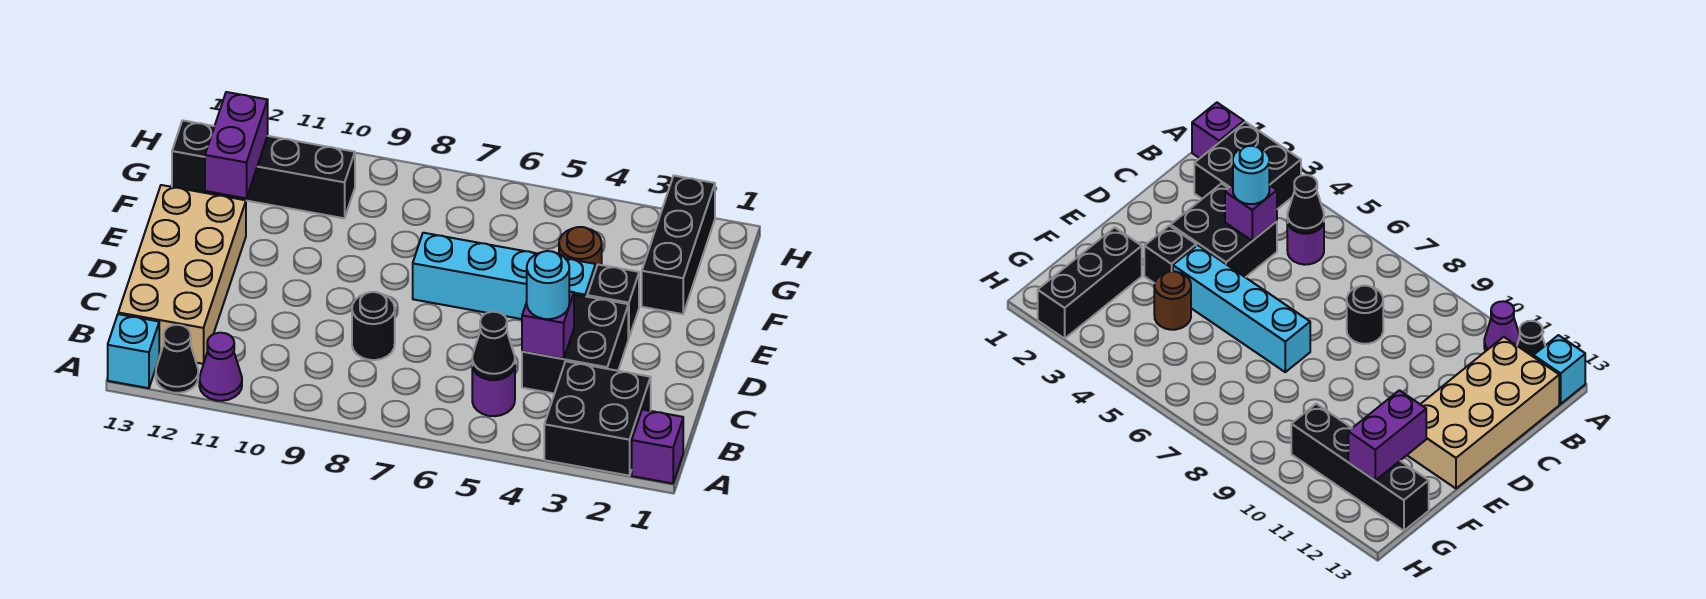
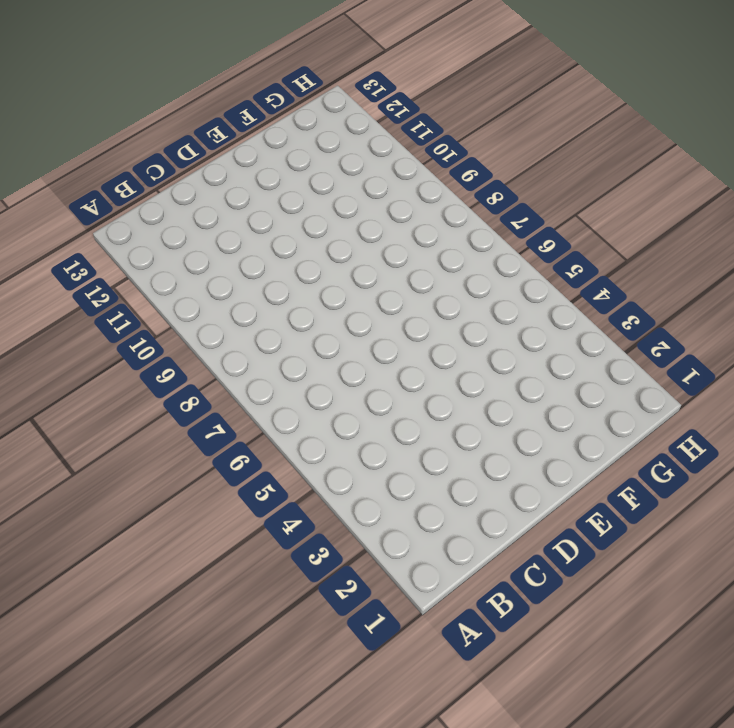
none -> purple 1x1 brick [632,409,683,484]
none -> black 2x2 brick [544,361,651,476]
none -> purple 1x1 cone [199,333,242,401]

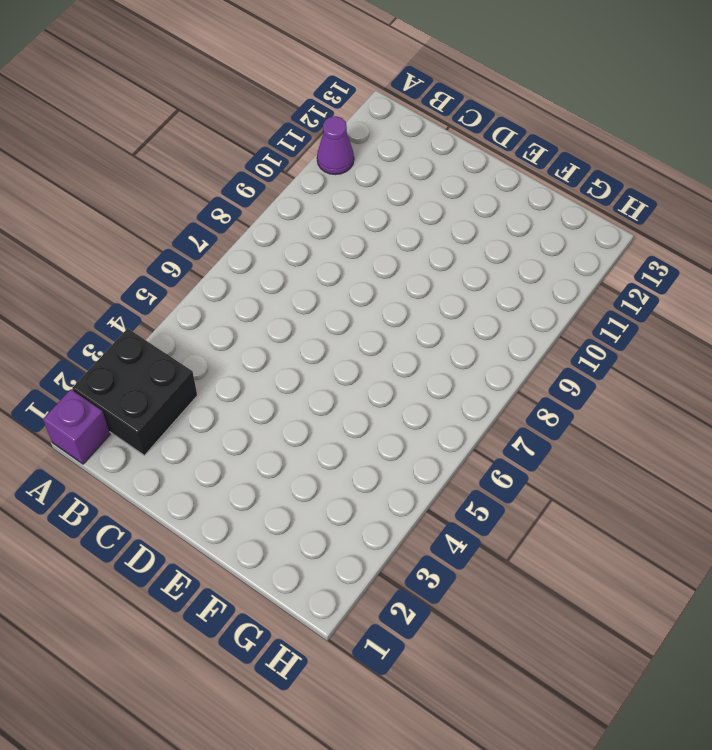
none -> black 1x1 cone [156,325,198,393]
none -> cyan 1x1 brick [108,314,159,388]
none -> purple 1x1 round brick [472,367,515,416]

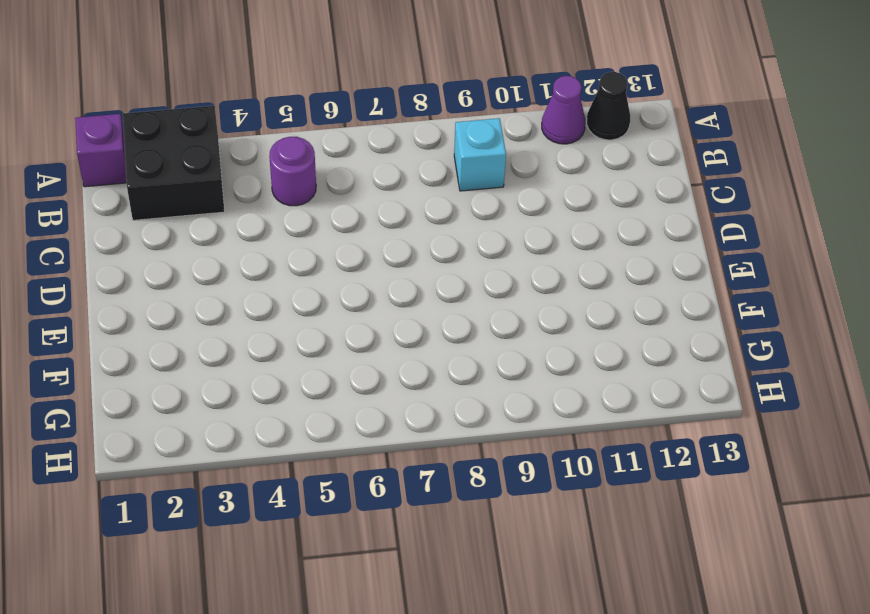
cyan 1x1 brick [454,118,506,191] -> cyan 1x1 brick moved to [108,314,159,388]
none -> tan 2x4 brick [118,185,246,364]
none -> black 2x2 brick [522,294,628,394]
none -> black 1x1 round brick [352,292,395,360]

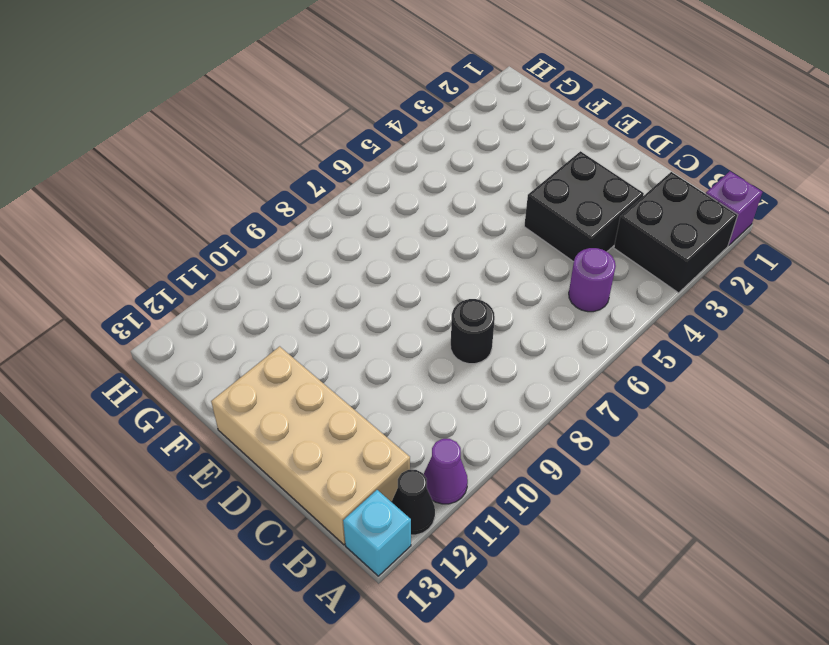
none -> black 1x1 brick [587,265,639,339]
none -> cyan 1x4 brick [413,233,595,319]
none -> black 1x3 brick [642,176,715,314]

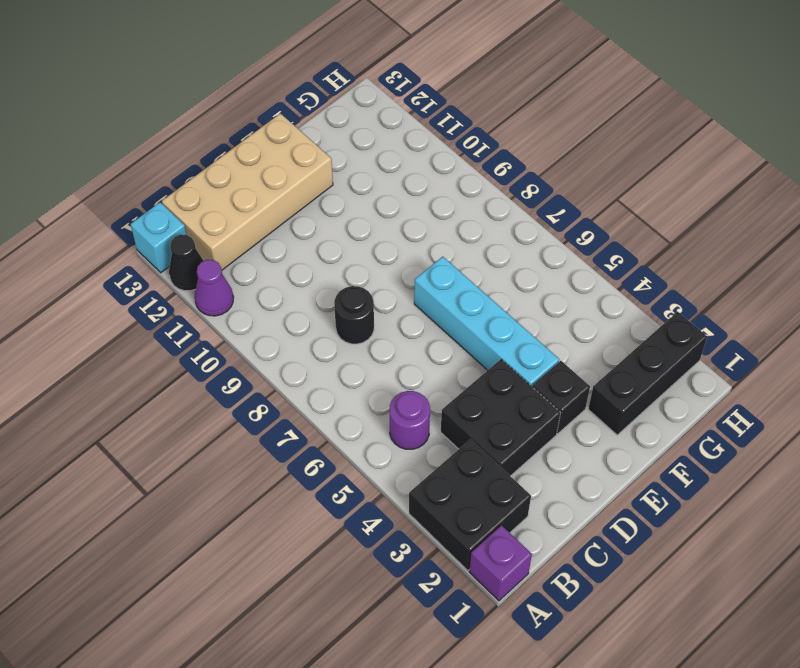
none -> brown 1x1 round brick [559,227,602,270]
none -> black 1x4 brick [172,120,355,218]
none -> black 1x1 cone [472,312,515,380]

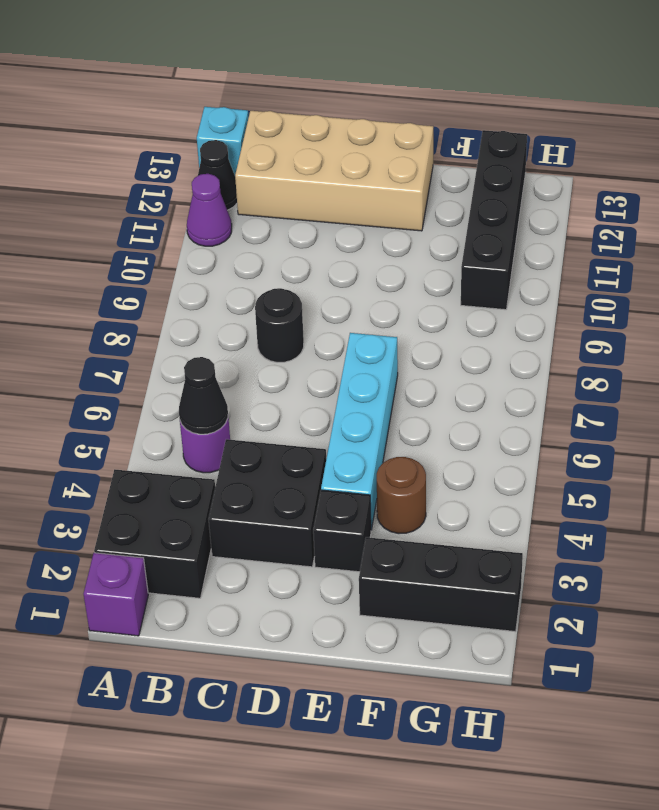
none -> purple 1x1 brick [522,291,574,359]
none -> purple 1x2 brick [205,92,268,198]
none -> cyan 1x1 round brick [527,251,569,319]

